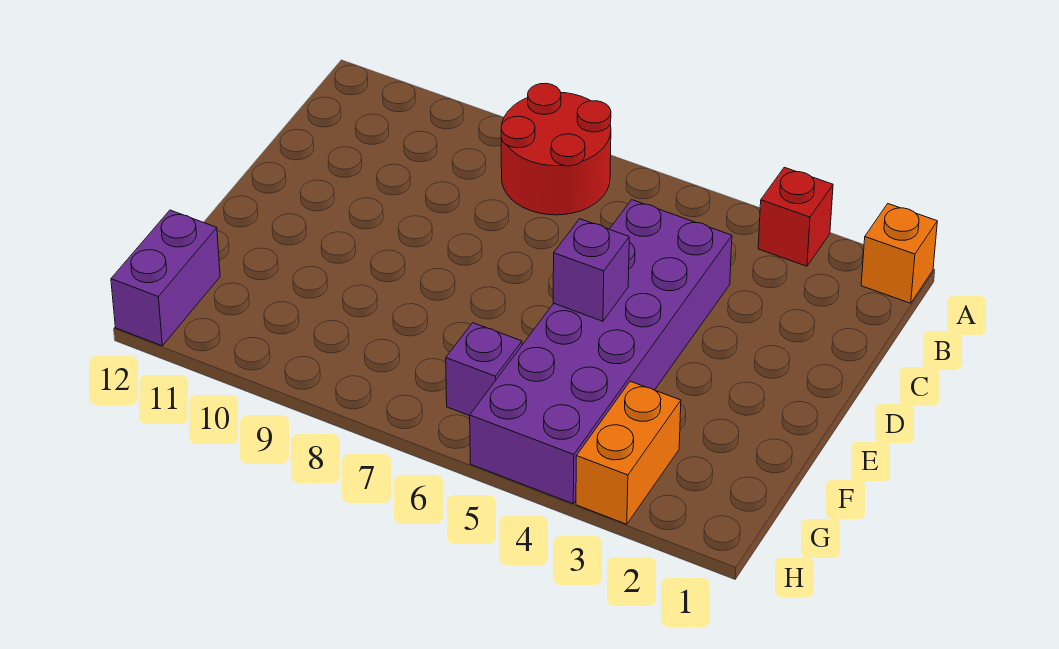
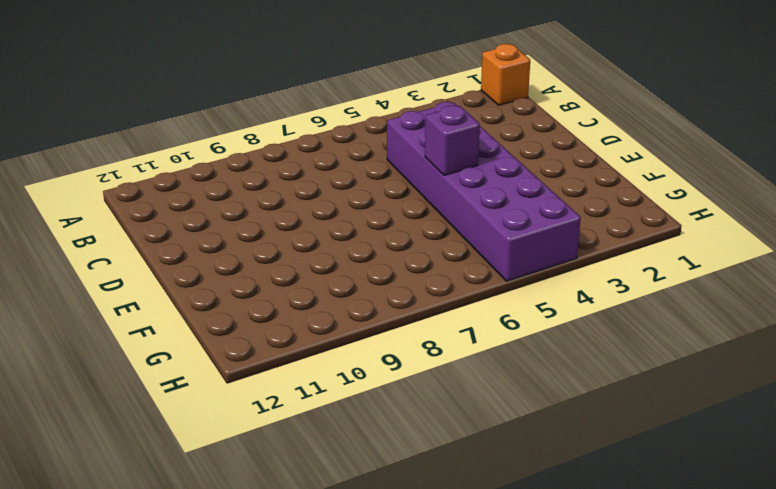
none -> red 1x1 brick [758,167,833,266]
none -> red 2x2 round brick [501,83,611,215]

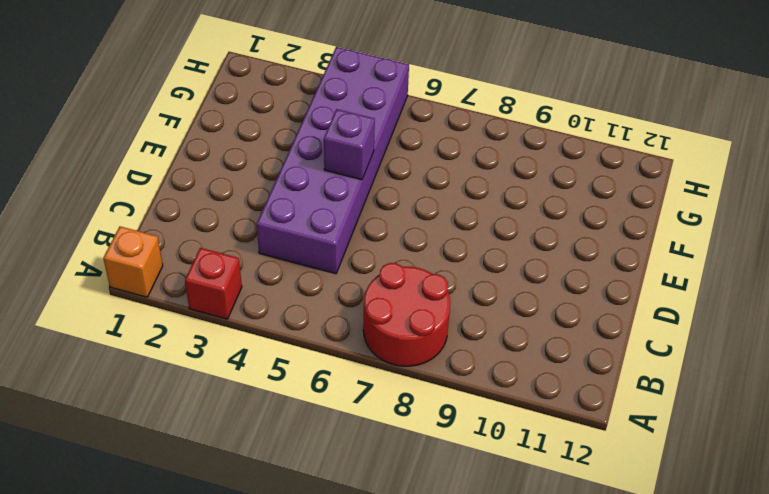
none -> orange 1x2 brick [576,381,681,524]
none -> purple 1x1 brick [446,323,522,416]

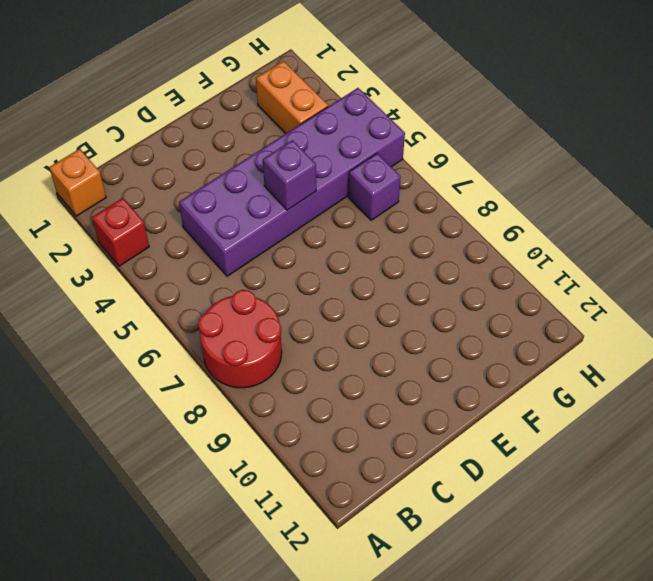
orange 1x2 brick [256,61,328,133] -> orange 1x2 brick turned to [576,381,681,524]
none -> purple 1x2 brick [111,210,220,346]

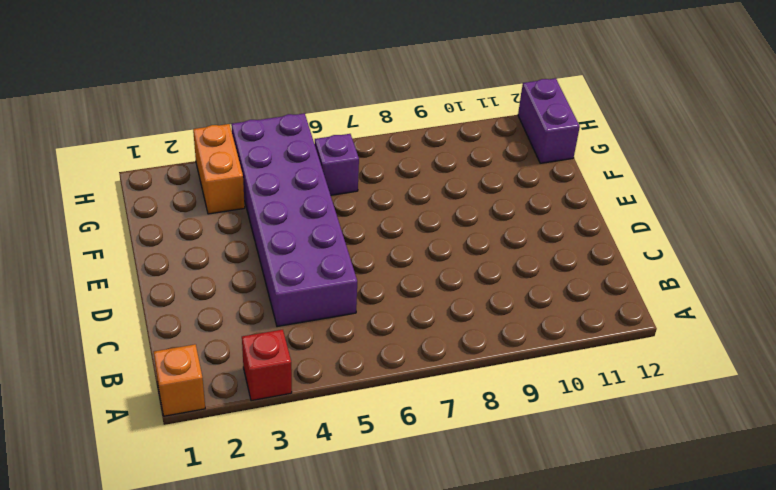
none -> red 2x2 round brick [501,83,611,215]
none -> purple 1x1 brick [553,219,629,321]

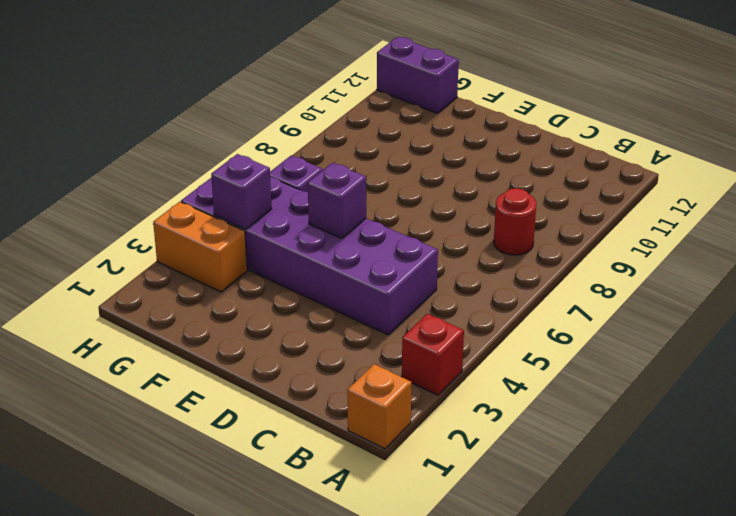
red 1x1 round brick [494,188,536,255] -> red 2x2 round brick [501,83,611,215]
purple 1x1 brick [211,154,272,229] -> none

